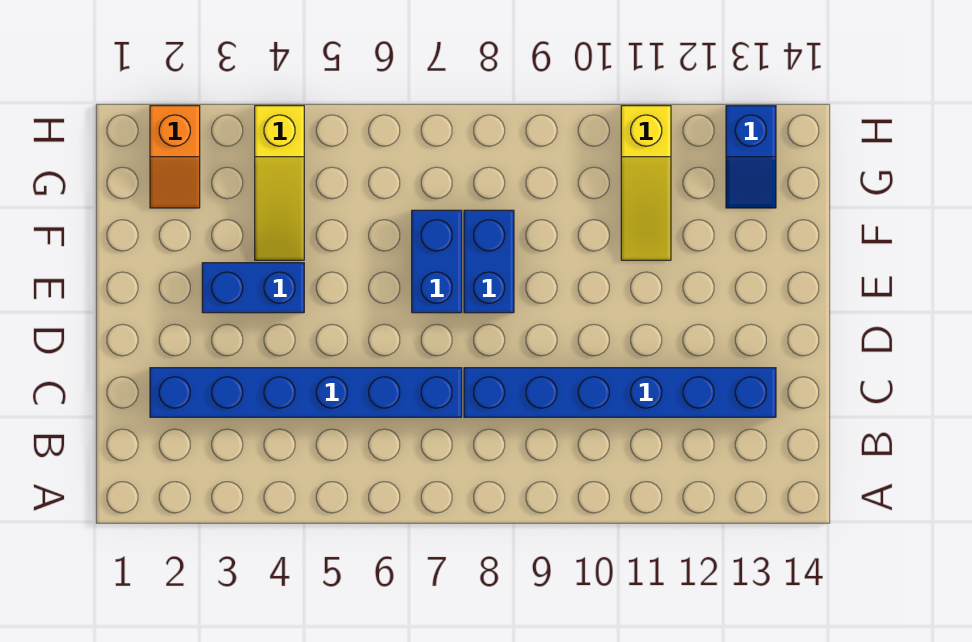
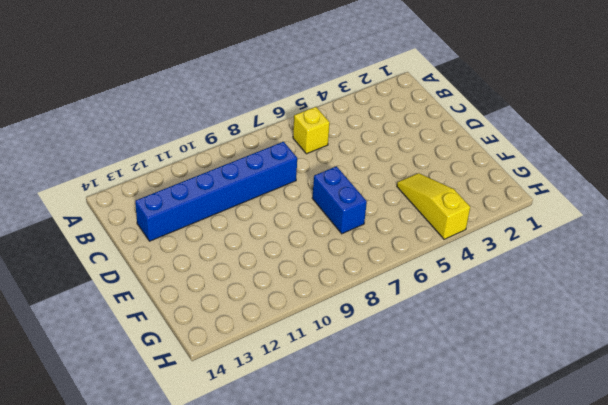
yellow 1x1 brick [293,107,330,154] -> none
none -> blue 1x6 brick [150,368,462,417]
none -> blue 1x2 brick [202,263,304,313]

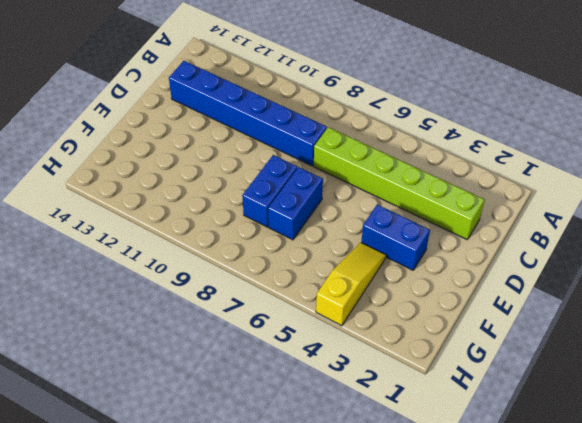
lime 1x6 brick [314,127,485,240] -> blue 1x6 brick [150,368,462,417]
none -> yellow 1x3 slope [621,106,671,260]
none -> orange 1x2 slope [150,106,200,208]

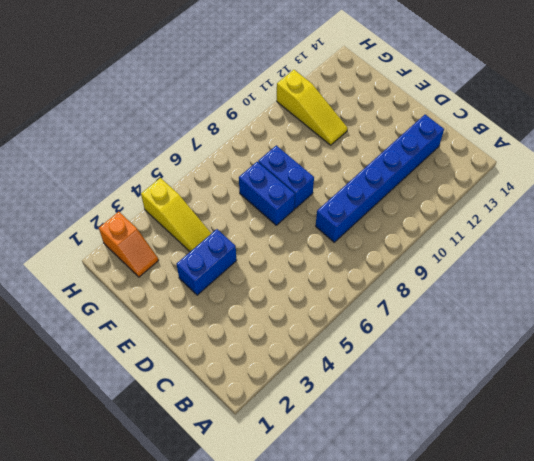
none -> blue 1x6 brick [150,368,462,417]
none -> blue 1x2 slope [726,106,776,208]

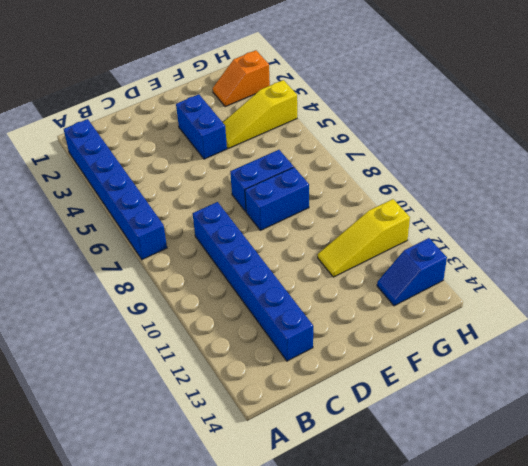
blue 1x6 brick [64,119,167,260] -> blue 1x6 brick moved to [150,368,462,417]

